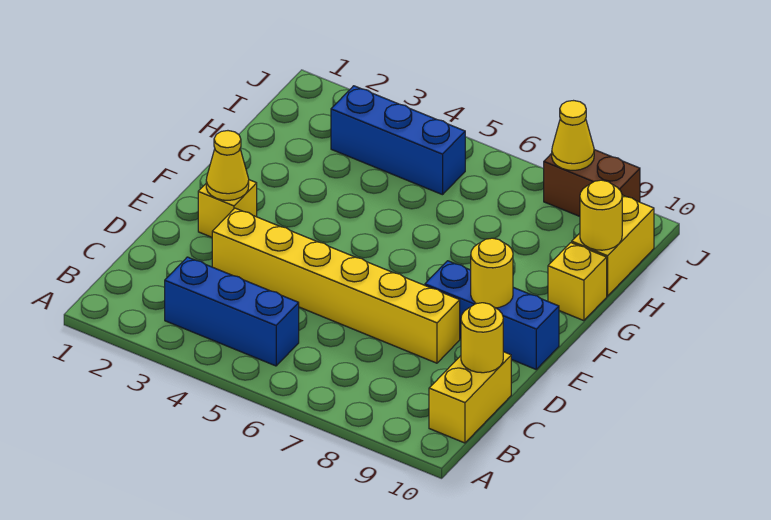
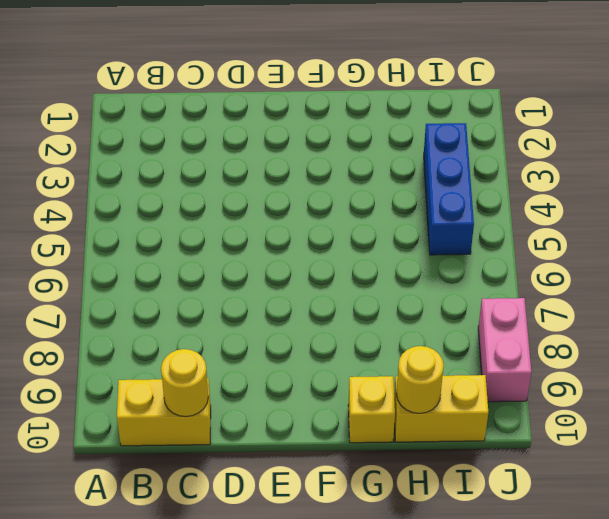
pink 1x2 brick [478,298,531,402] -> brown 1x2 brick [543,150,640,216]
none -> blue 1x3 brick [165,257,299,366]
none -> yellow 1x6 brick [212,208,460,363]
none -> yellow 1x1 brick [198,180,257,237]

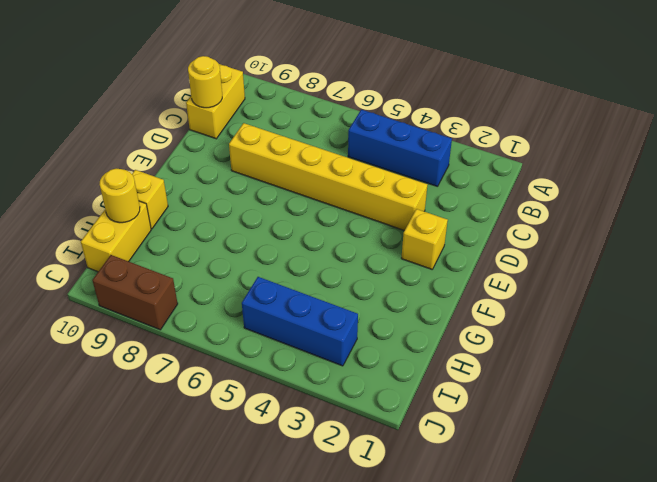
none -> blue 1x3 brick [425,261,559,369]
none -> yellow 1x1 cone [206,131,249,200]
none -> yellow 1x1 round brick [471,238,513,308]

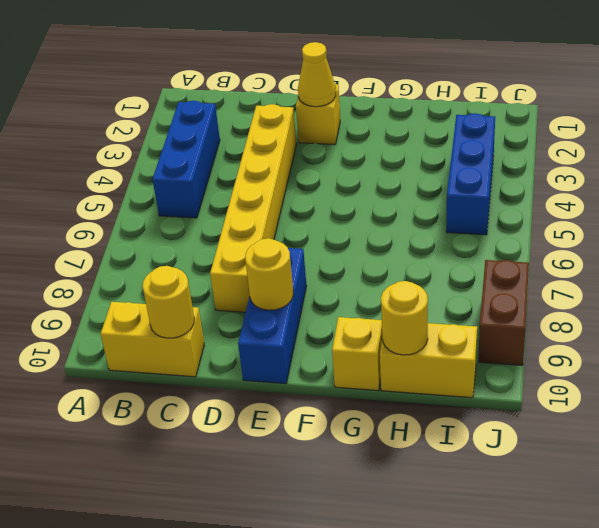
none -> yellow 1x1 cone [552,101,594,170]

